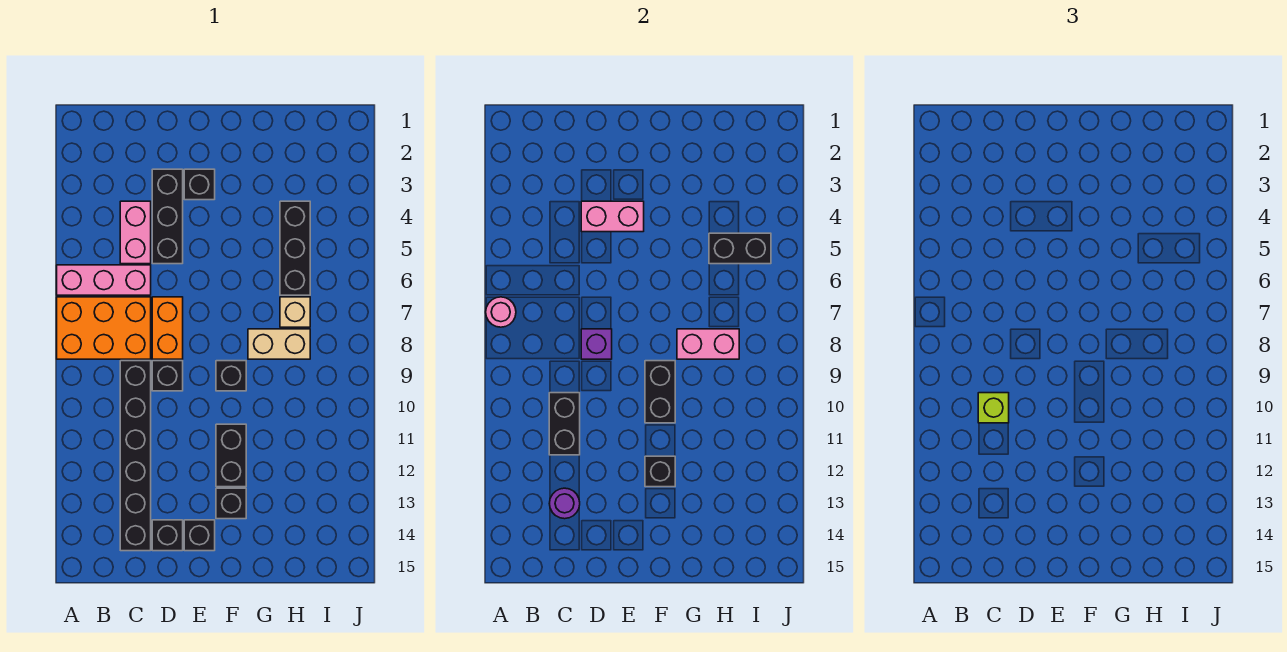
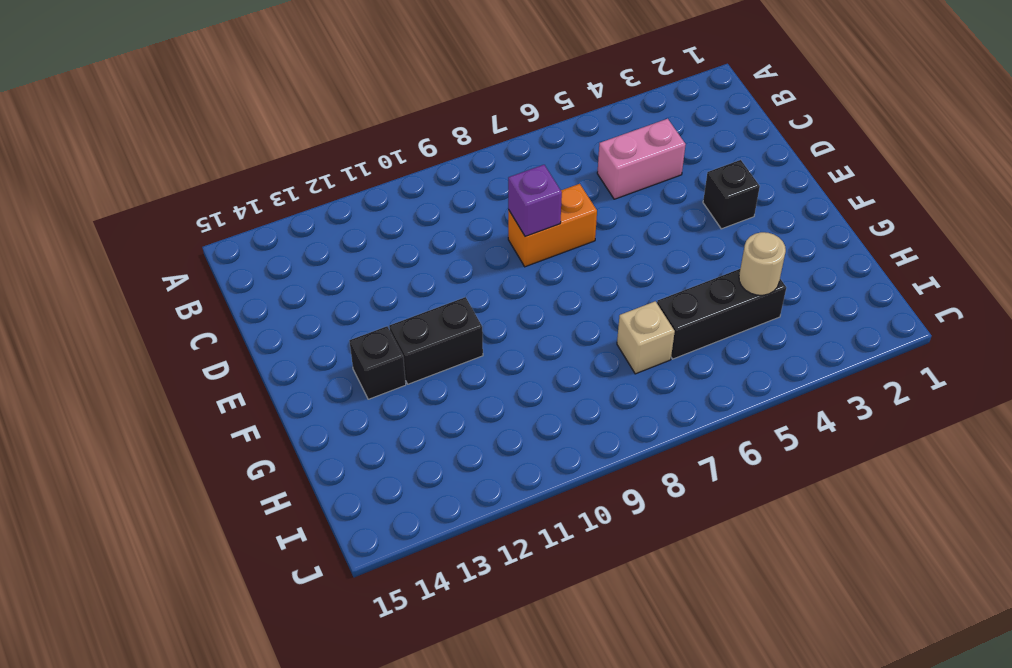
tan 1x1 round brick [739,232,786,295] -> none
none -> pink 1x3 brick [57,265,151,295]
none -> orange 2x3 brick [57,297,151,359]
none -> black 1x6 brick [120,361,151,551]

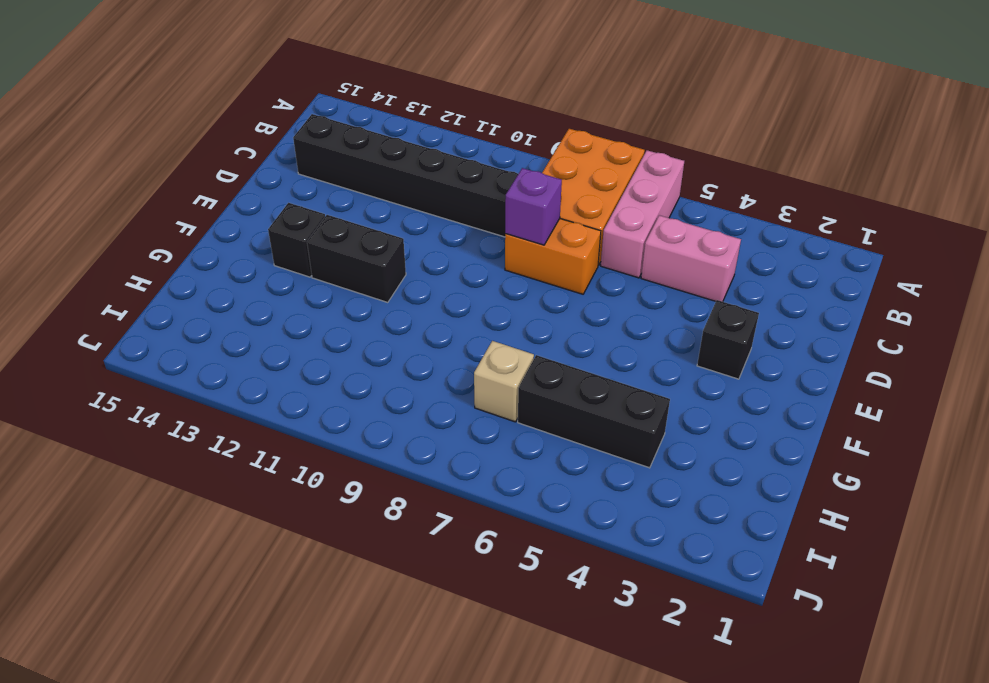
none -> black 1x3 brick [152,169,183,264]
none -> black 1x1 brick [152,361,183,391]
none -> black 1x1 brick [152,520,183,551]

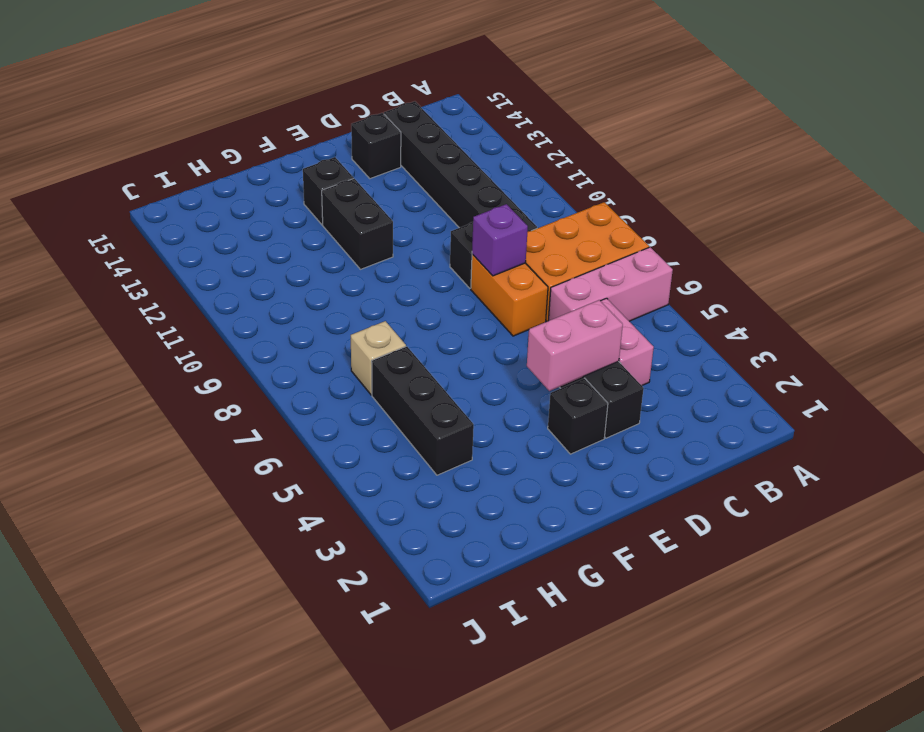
none -> black 1x1 brick [184,520,215,551]
none -> black 1x1 brick [216,361,246,391]
none -> tan 1x2 brick [248,329,310,359]

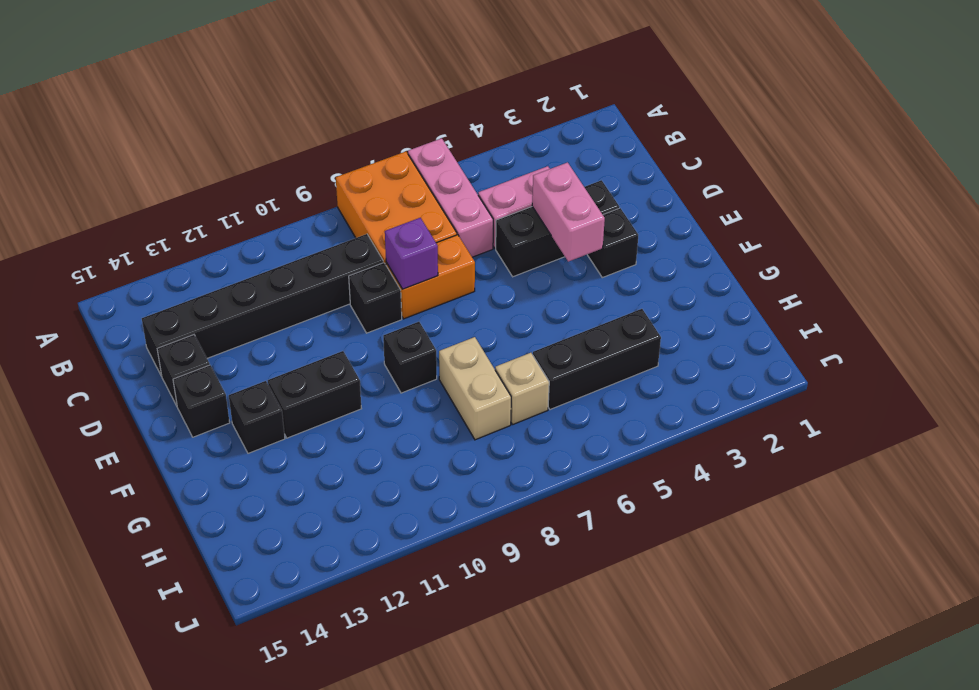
none -> pink 1x1 round brick [486,297,516,327]
none -> black 1x2 brick [549,393,580,455]
none -> purple 1x1 round brick [549,488,580,519]

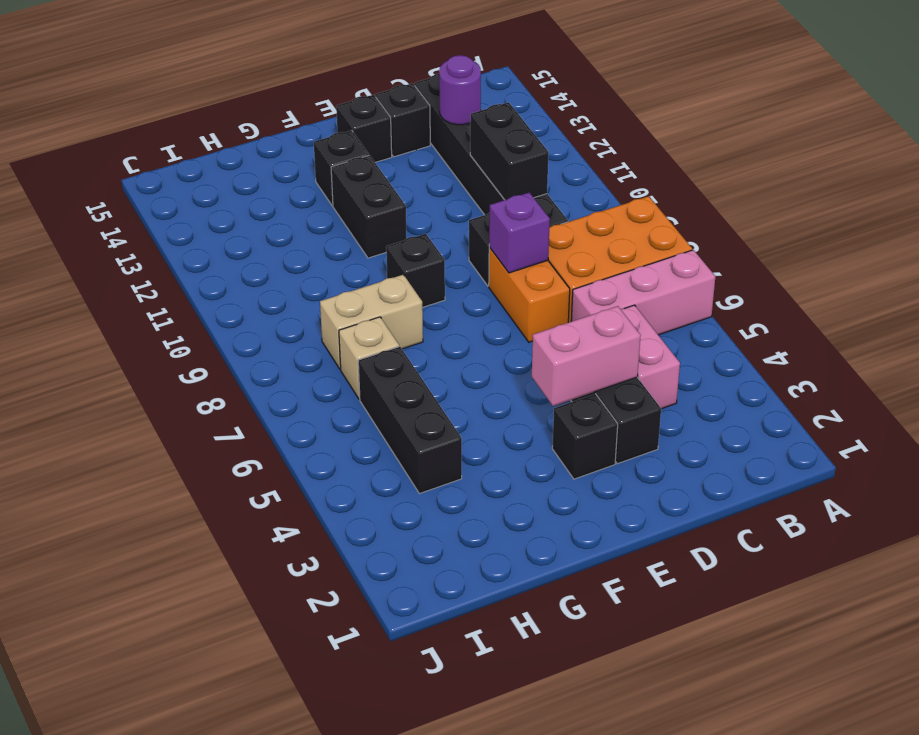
none -> pink 1x1 round brick [486,297,516,327]
none -> black 1x2 brick [645,361,675,423]
none -> black 1x1 brick [645,456,675,487]

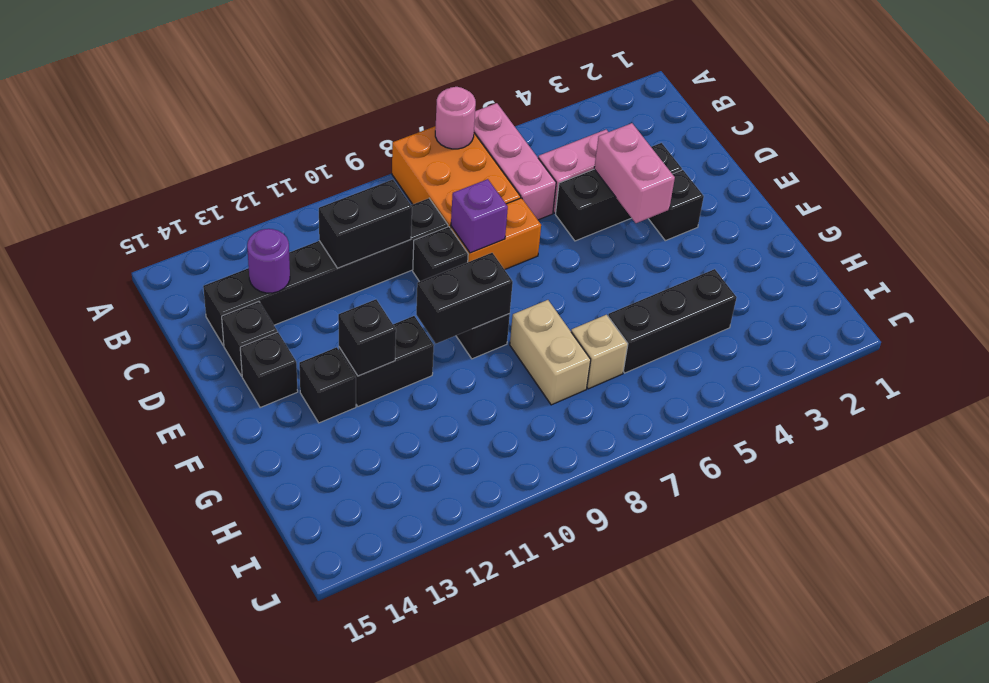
none -> pink 1x2 brick [677,329,739,359]
none -> black 1x2 brick [709,233,771,264]
none -> lime 1x1 brick [978,393,1009,423]

